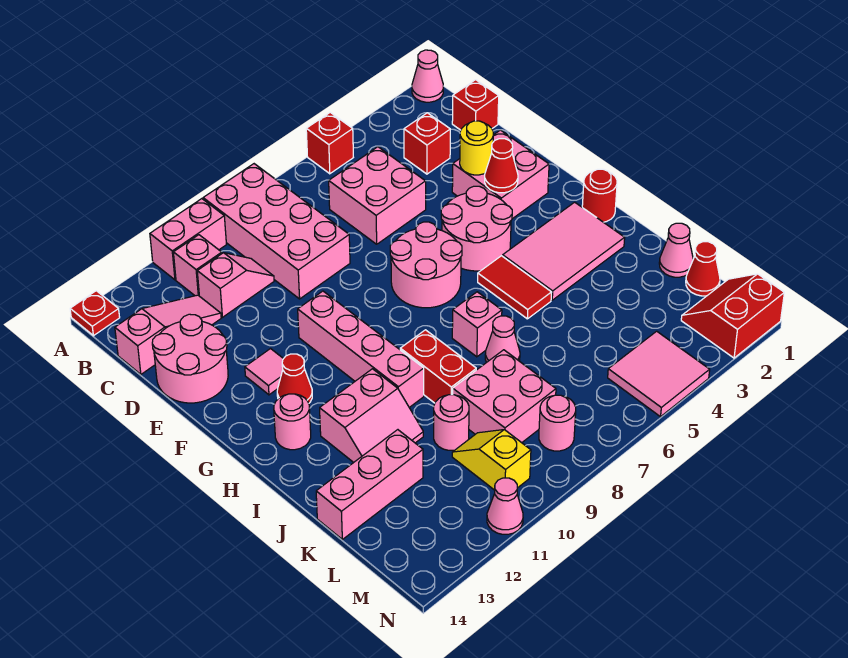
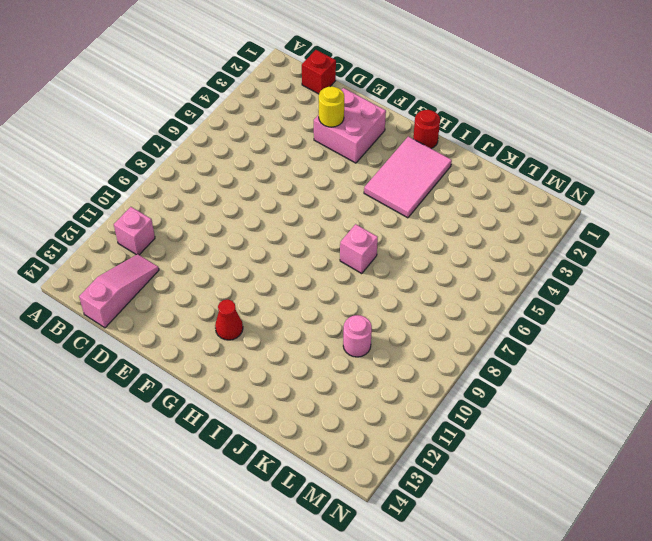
none -> pink 1x1 cone [412,50,443,102]
none -> red 1x1 brick [306,112,353,174]
none -> pink 2x4 brick [203,164,350,299]
none -> pink 1x2 brick [150,199,226,280]

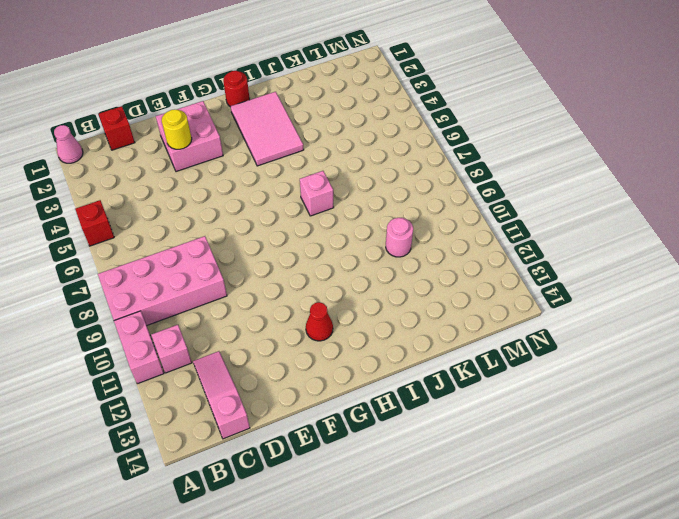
none -> red 1x1 plate [70,291,120,336]
none -> red 1x1 brick [404,113,450,174]
none -> pink 2x2 brick [329,147,426,244]
none -> pink 1x2 slope [197,253,274,317]

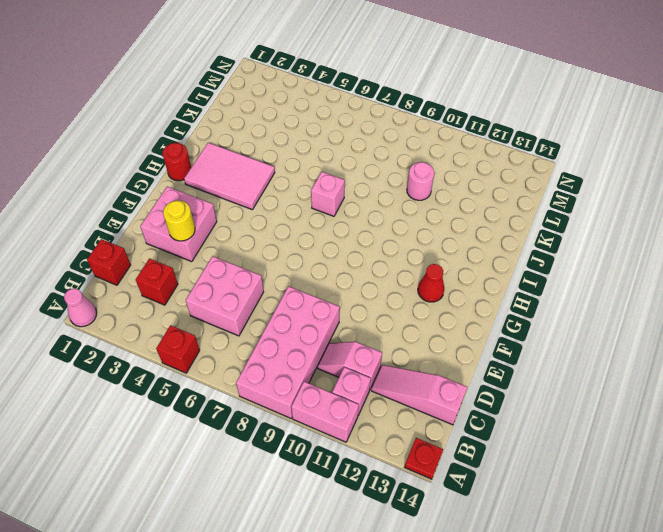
none -> pink 2x2 round brick [152,314,228,403]
none -> pink 2x2 round brick [441,186,512,271]
none -> pink 2x2 round brick [390,222,462,308]
none -> pink 1x4 brick [298,291,424,407]

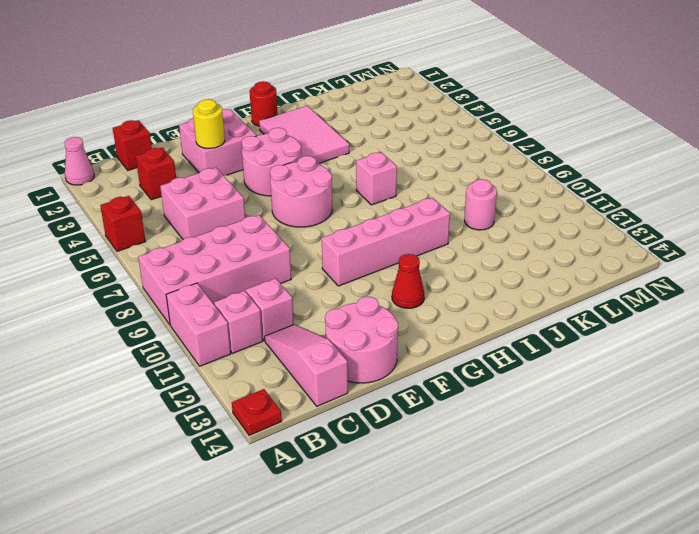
none -> pink 1x1 tile [245,349,283,395]
none -> red 1x2 tile [478,256,552,319]
none -> pink 1x1 round brick [274,394,311,450]
none -> red 1x2 brick [400,330,476,403]

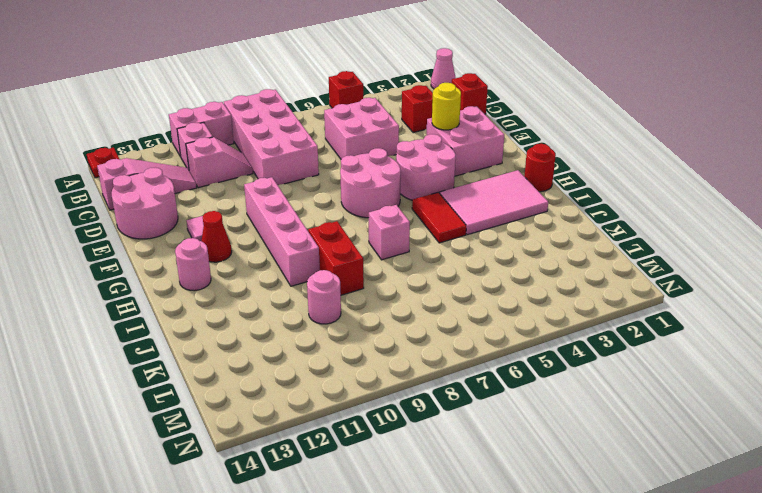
none -> pink 2x2 slope [320,369,423,462]
none -> pink 1x1 cone [485,316,520,362]
none -> pink 1x1 cone [659,223,693,277]
none -> pink 2x2 brick [453,350,556,443]

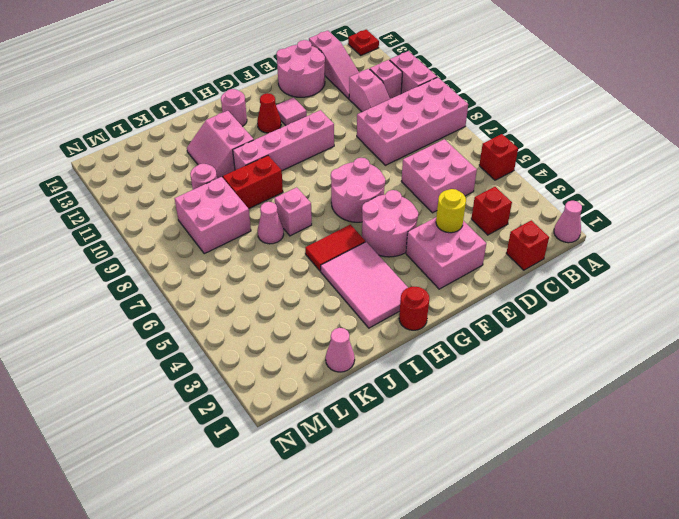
none -> pink 1x3 brick [316,430,423,539]
none -> red 1x1 cone [686,242,720,296]
none -> yellow 1x2 slope [452,430,531,490]
none -> red 2x2 slope [681,274,784,358]

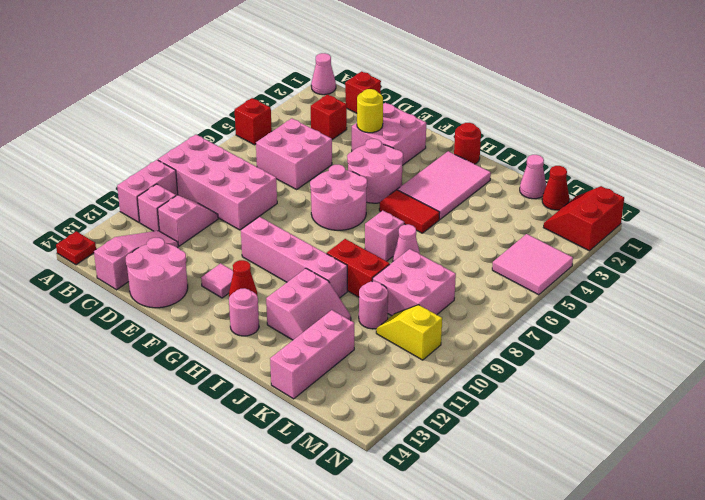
none -> pink 1x1 round brick [539,395,576,451]
none -> pink 1x1 cone [487,478,523,534]
none -> red 1x1 cone [485,139,518,193]

